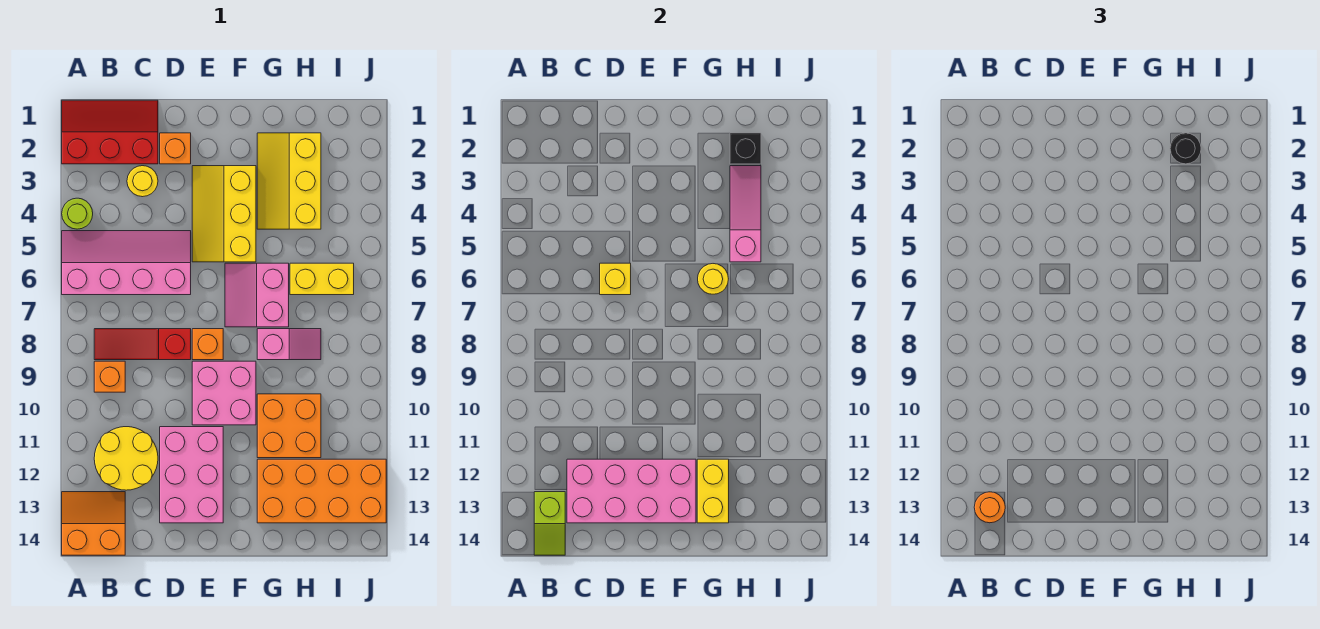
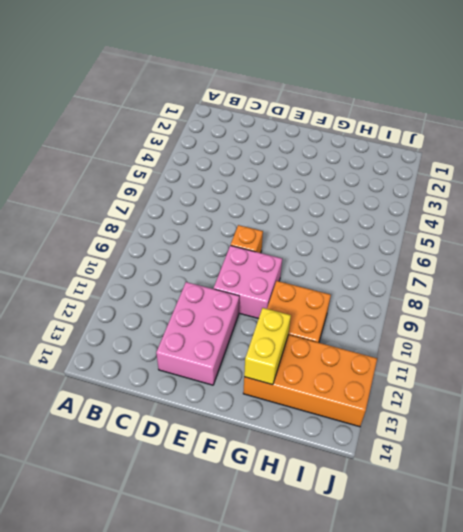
none -> red 2x3 slope [62,100,158,164]
none -> lime 1x1 round brick [62,198,93,229]
none -> pink 2x4 slope [62,231,191,295]

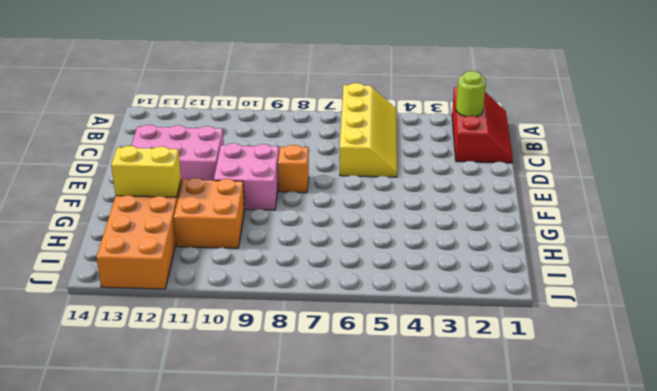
yellow 2x4 slope [340,83,397,177] -> pink 2x4 slope [62,231,191,295]
lime 1x1 round brick [456,71,486,117] -> lime 1x1 round brick moved to [62,198,93,229]
none -> orange 2x2 slope [62,492,125,555]
none -> red 1x3 slope [94,329,191,360]
none -> orange 1x1 brick [94,361,125,392]

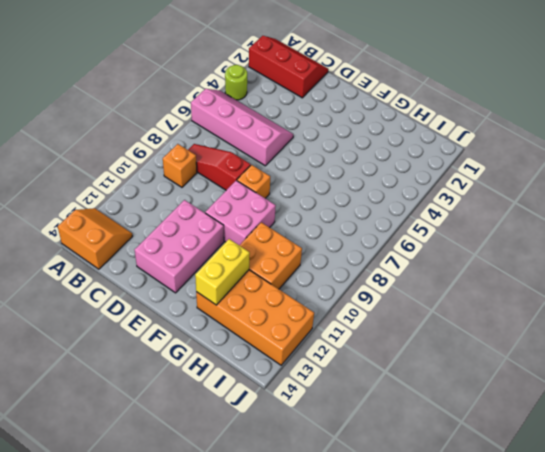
none -> yellow 2x2 round brick [94,427,158,490]
none -> yellow 1x1 round brick [127,166,158,197]
none -> orange 1x1 brick [160,133,191,164]

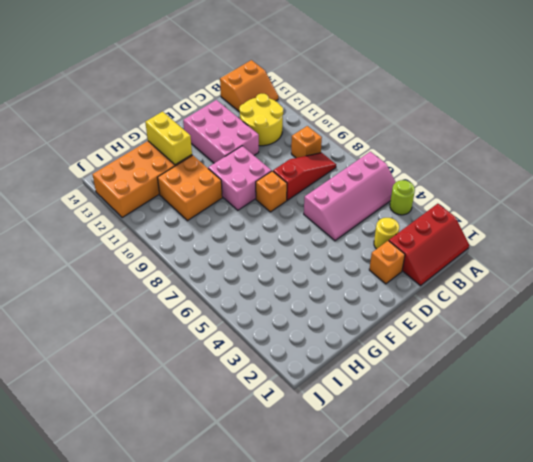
none -> yellow 2x3 slope [192,166,256,262]
none -> pink 2x2 slope [225,263,289,327]
none -> yellow 2x3 slope [257,133,321,229]

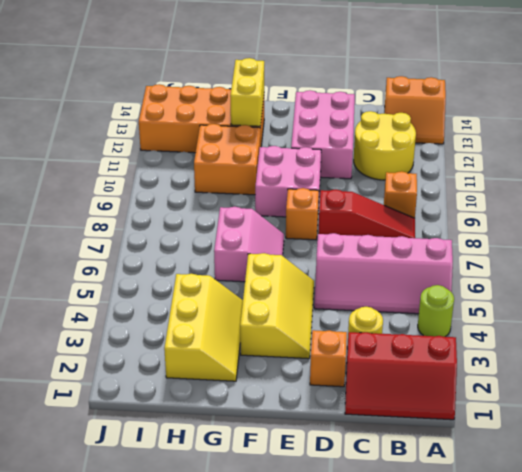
none -> pink 1x2 slope [257,329,321,360]
none -> yellow 1x2 brick [290,263,354,295]
none -> lime 1x2 slope [534,492,565,555]

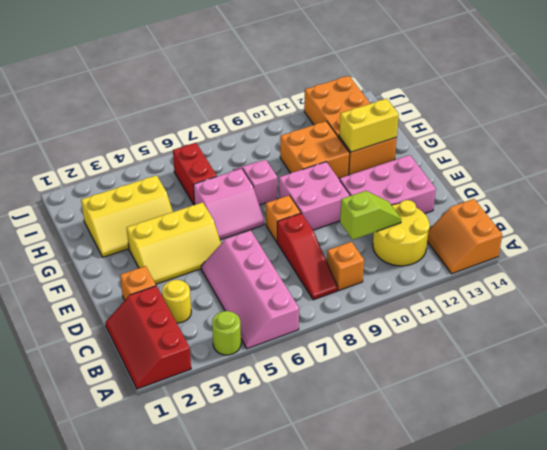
lime 1x2 slope [340,191,401,240] -> lime 1x2 slope moved to [534,492,565,555]
red 1x2 brick [173,143,217,205] -> yellow 1x2 brick [290,263,354,295]
none -> pink 2x4 brick [567,459,696,523]
none -> yellow 1x1 brick [600,263,631,295]
none -> yellow 1x1 round brick [698,264,728,294]

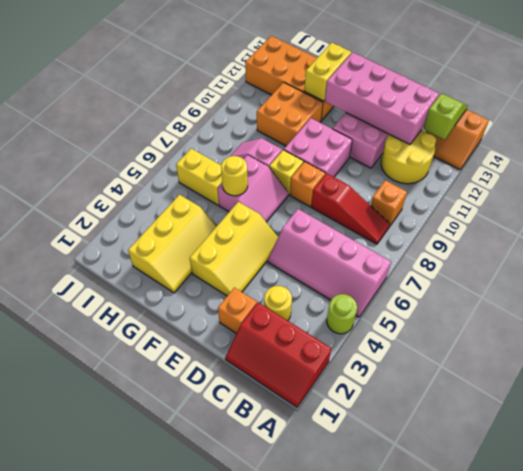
yellow 1x1 brick [269,150,304,195] -> yellow 1x1 brick moved to [600,263,631,295]
none -> black 1x1 brick [730,133,761,164]
none -> pink 1x3 slope [730,166,761,262]
none -> orange 1x1 round brick [974,492,1005,523]

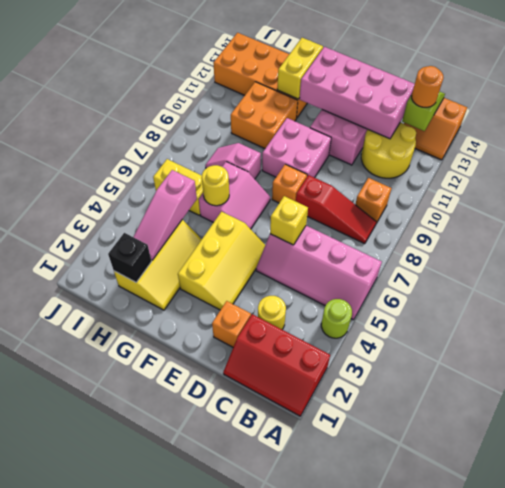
none -> black 1x1 round brick [1170,133,1201,164]

